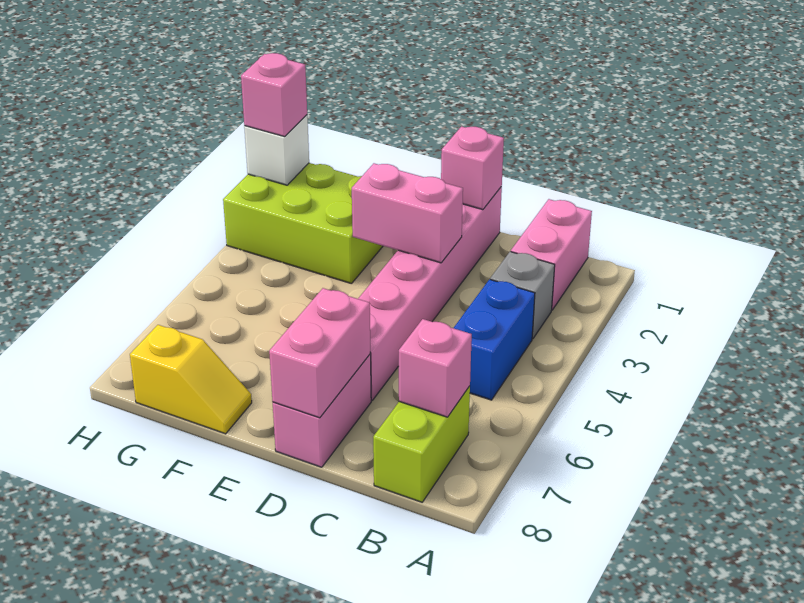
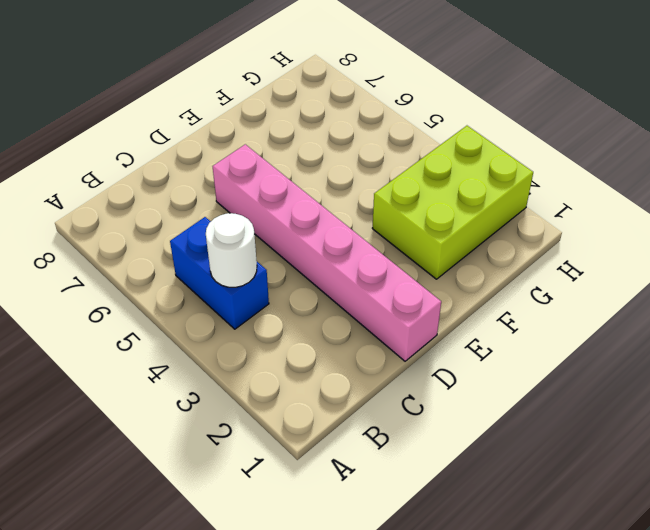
white 1x1 round brick [206,213,257,287] -> none
none -> pink 1x2 brick [511,199,592,310]
none -> grey 1x1 brick [490,252,555,339]
none -> lime 1x2 brick [373,386,470,502]

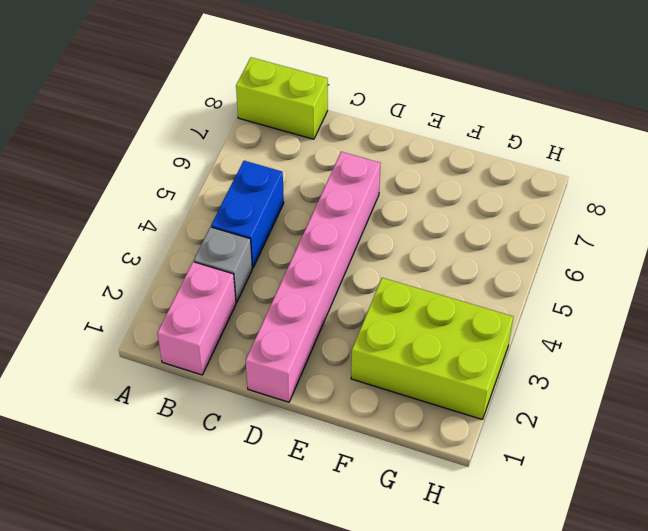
lime 1x2 brick [236,57,328,139] -> lime 1x2 brick turned to [373,386,470,502]
none -> pink 1x2 brick [273,354,371,467]
none -> yellow 1x2 slope [130,325,252,434]
none -> pink 1x1 brick [399,319,472,417]

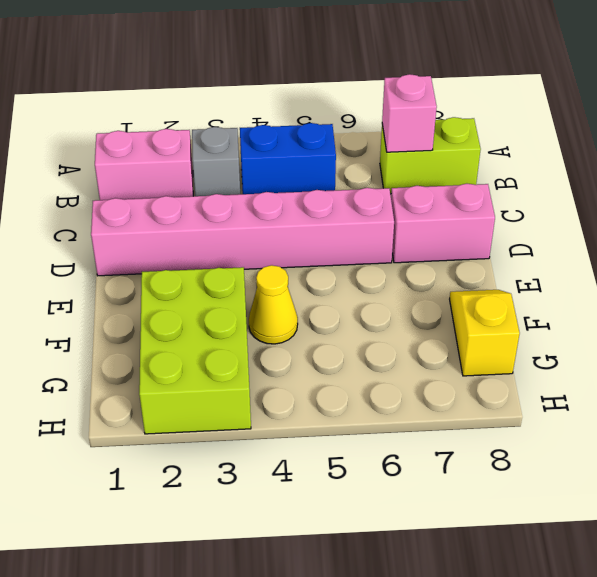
yellow 1x1 cone [249,265,298,344] -> none
none -> pink 1x1 brick [441,126,504,210]
none -> pink 1x2 brick [352,163,463,263]
none -> pink 1x2 brick [269,288,370,418]

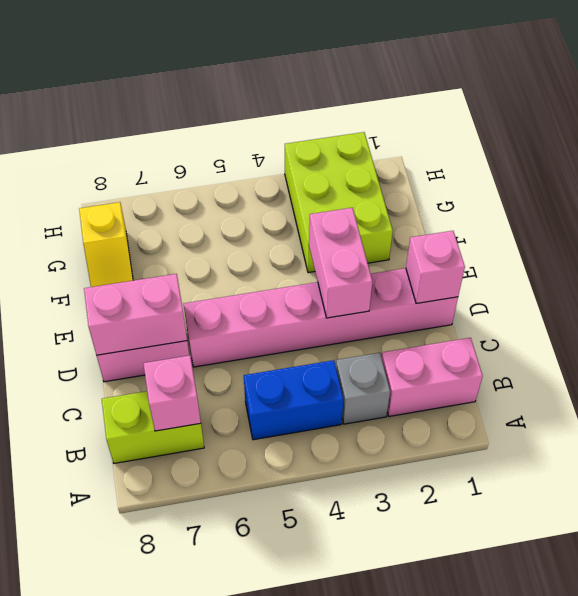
none -> white 1x1 brick [244,115,309,185]
none -> pink 1x1 brick [241,53,307,137]

